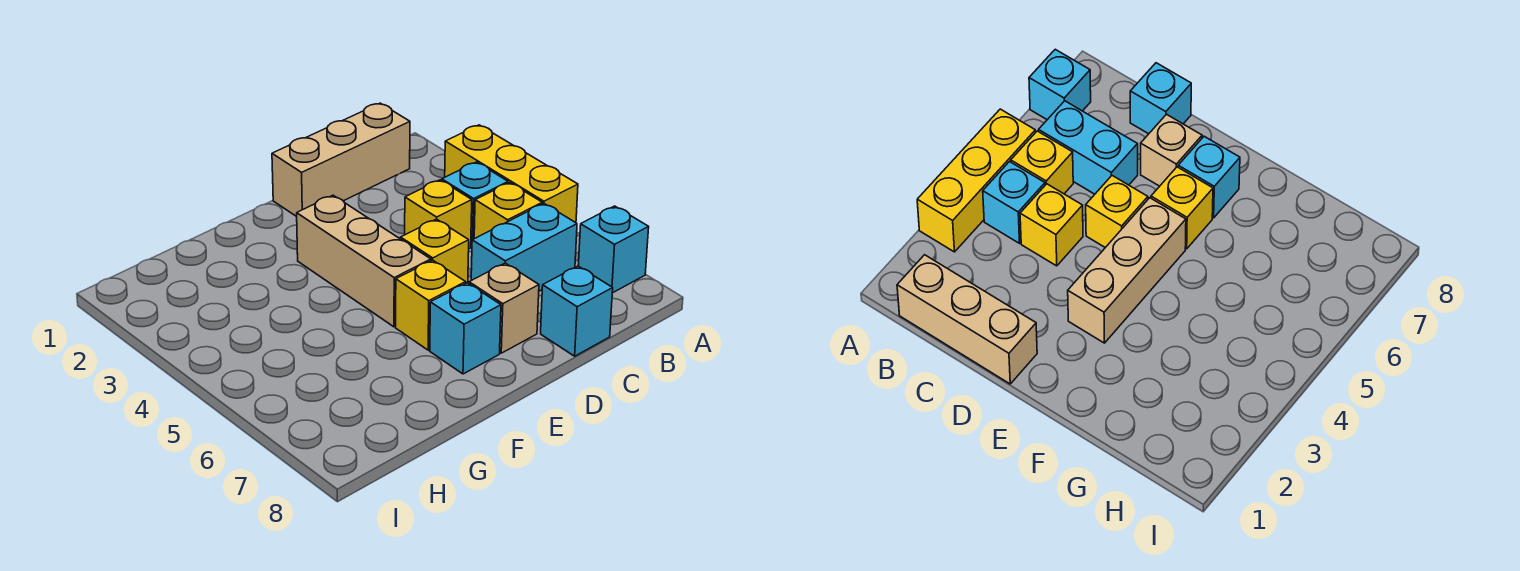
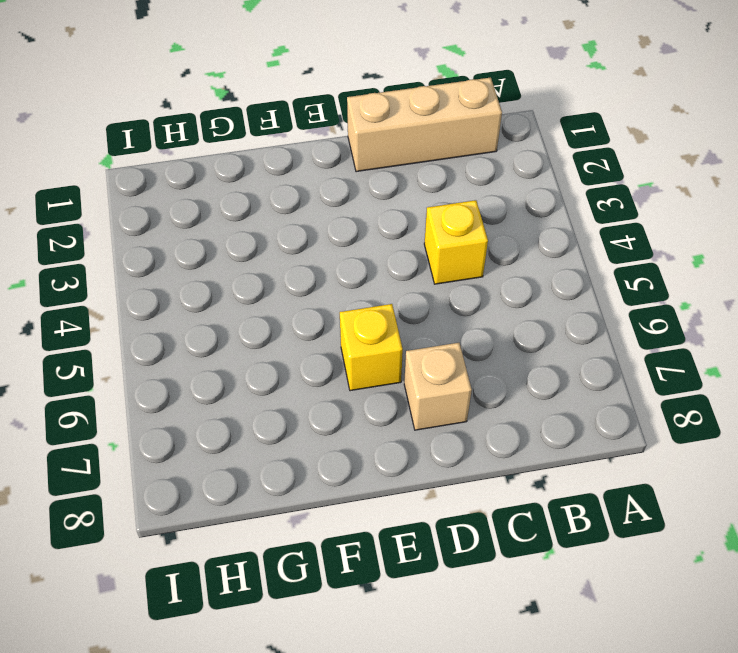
none -> yellow 1x3 brick [445,125,578,223]
none -> cyan 1x1 brick [578,206,649,293]
none -> cyan 1x1 brick [442,162,508,246]

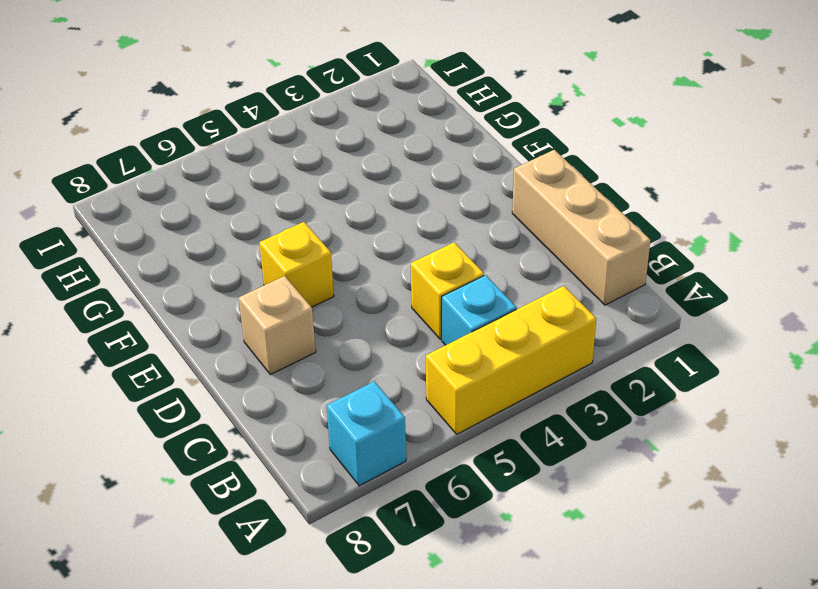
none -> yellow 1x1 brick [474,183,542,239]
none -> cyan 1x2 brick [471,204,577,291]
none -> cyan 1x1 brick [541,266,613,356]

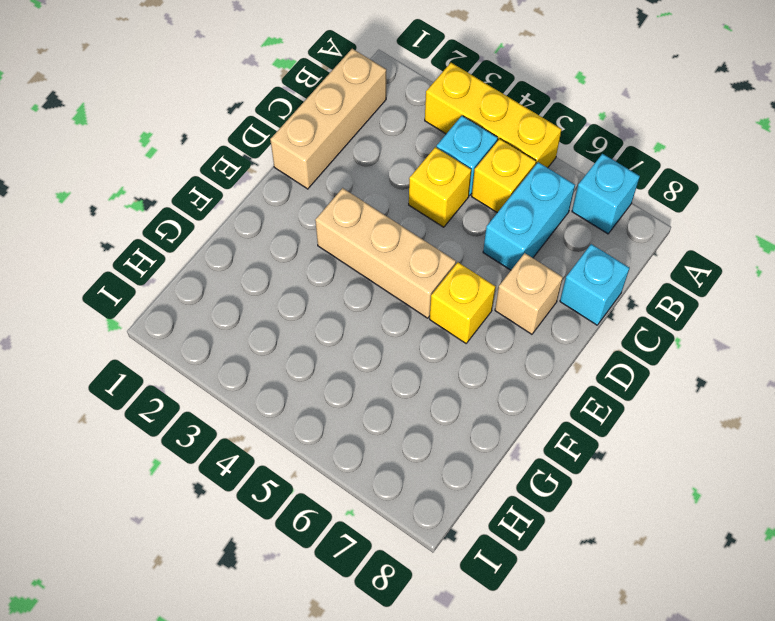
none -> yellow 1x1 brick [400,219,469,283]
none -> cyan 1x1 brick [430,283,501,374]

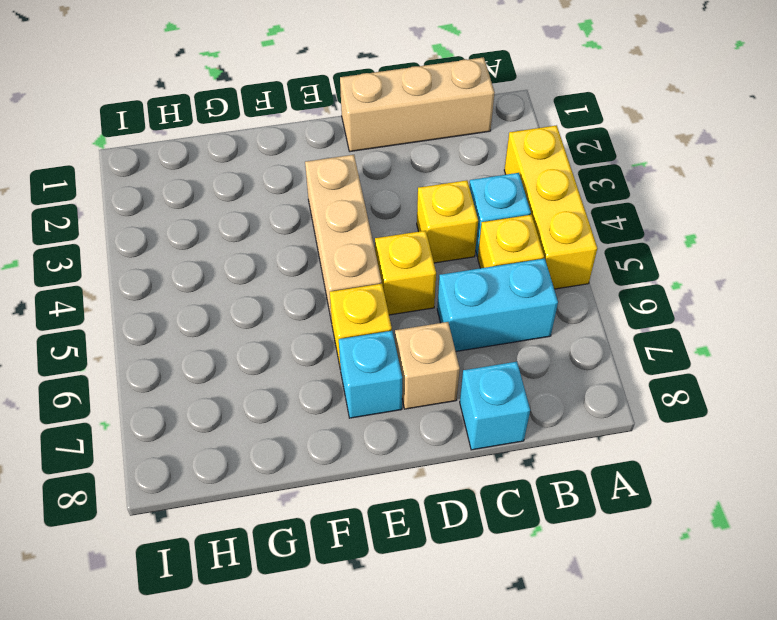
none -> cyan 1x1 brick [578,206,649,293]

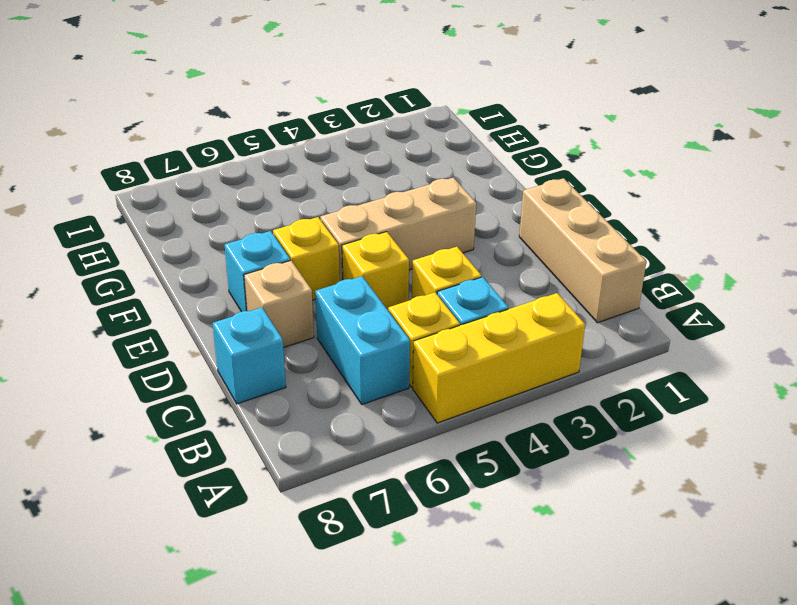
none -> cyan 1x1 brick [578,206,649,293]

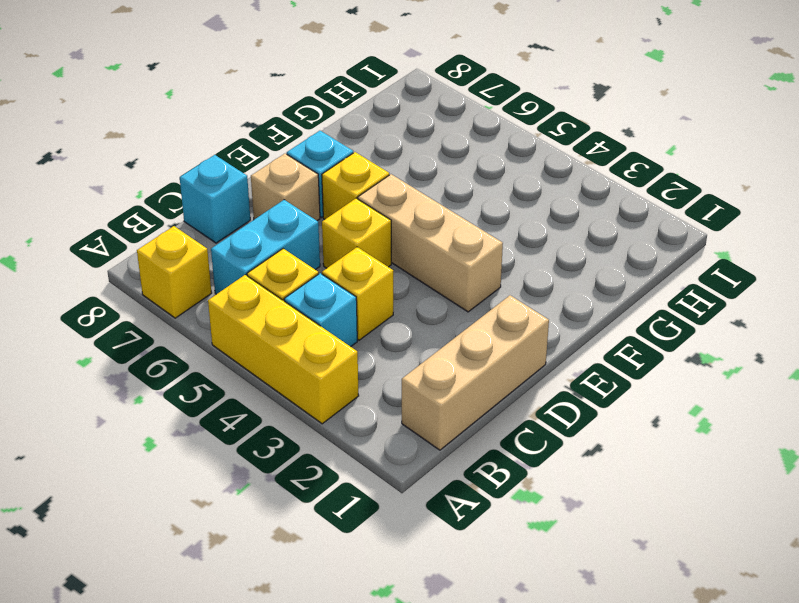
yellow 1x1 brick [137,226,212,318] -> cyan 1x1 brick [578,206,649,293]

